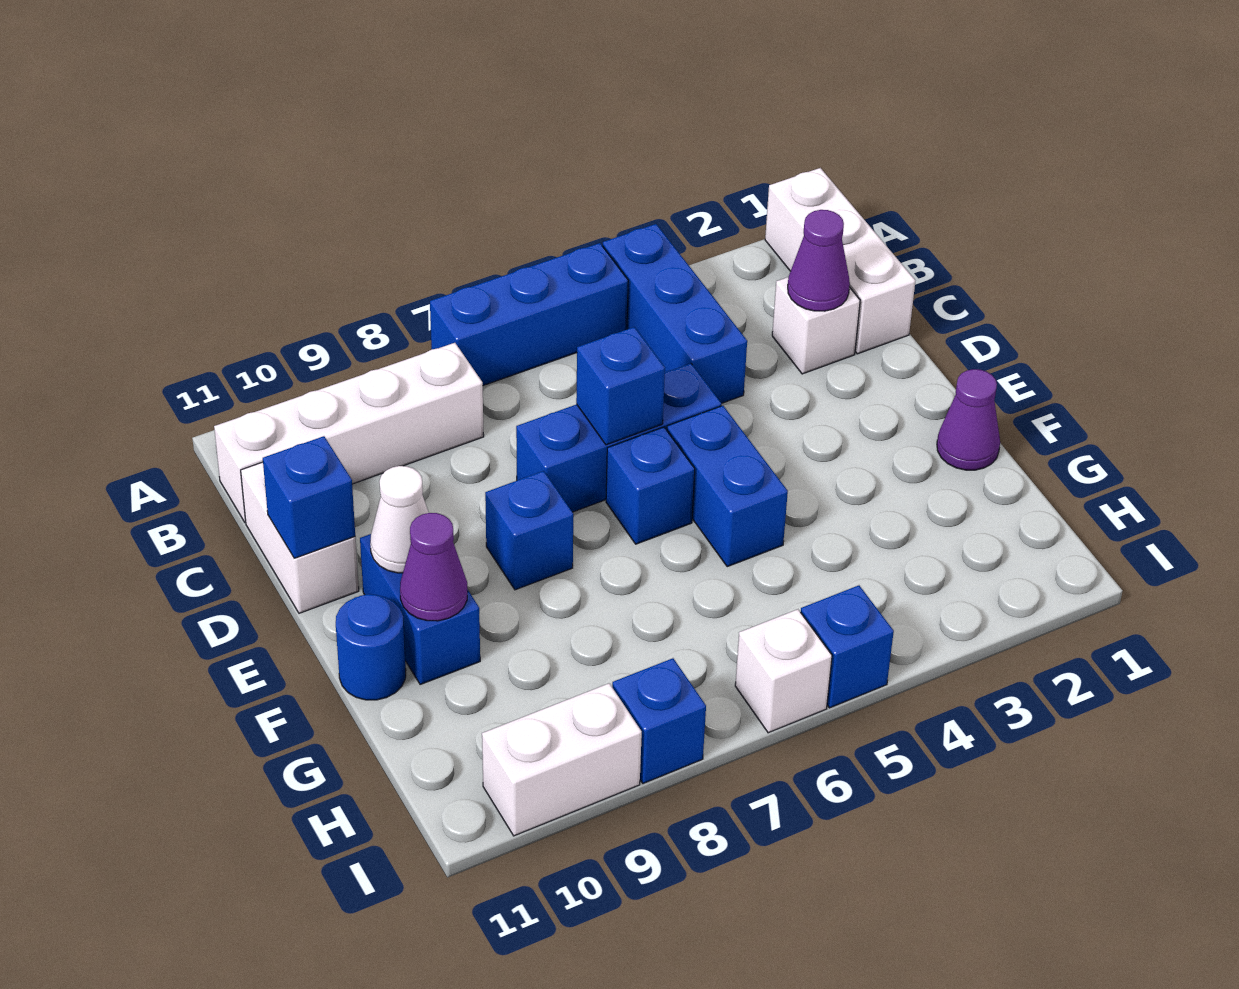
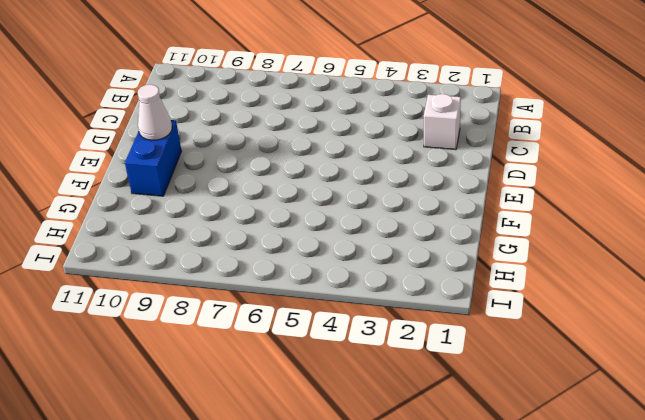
none -> white 1x3 brick [765,168,915,354]
none -> blue 1x3 brick [603,224,747,403]
none -> blue 1x3 brick [430,243,628,386]

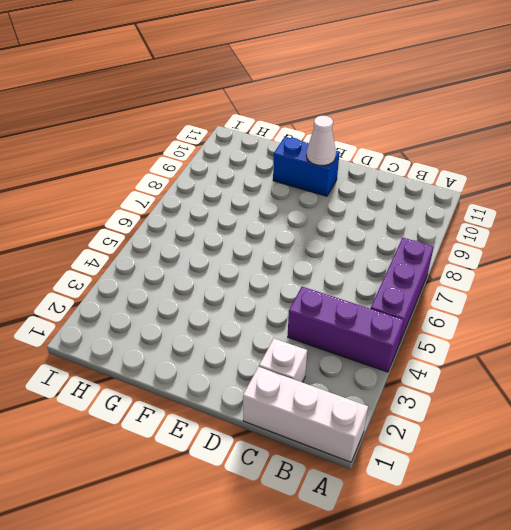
purple 1x3 brick [288,287,404,372] -> blue 1x3 brick [603,224,747,403]
purple 1x3 brick [371,238,434,343] -> blue 1x3 brick [430,243,628,386]
none -> white 1x4 brick [214,343,484,522]
none -> white 1x2 brick [241,462,359,613]
none -> blue 1x3 brick [516,364,722,512]

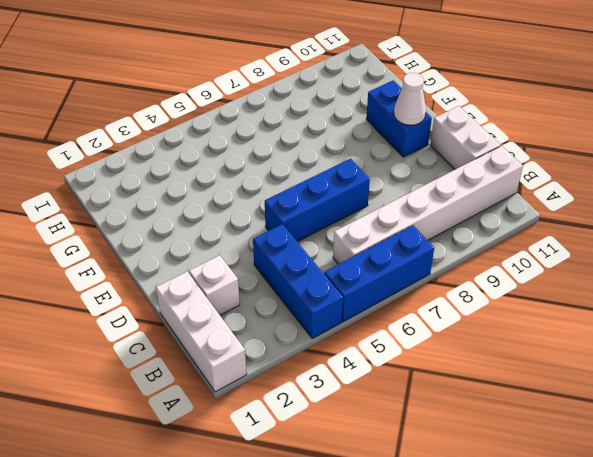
white 1x6 brick [333,146,523,264] -> white 1x4 brick [214,343,484,522]
none -> blue 1x2 brick [667,406,788,567]
none -> blue 1x1 brick [606,427,695,544]
none -> blue 1x1 brick [485,471,573,590]

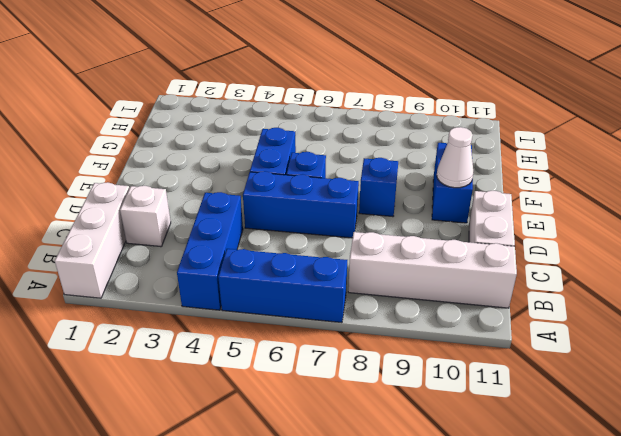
none -> purple 1x1 cone [937,369,1000,470]
none -> blue 1x1 round brick [336,594,406,700]
none -> blue 1x1 brick [801,585,894,708]

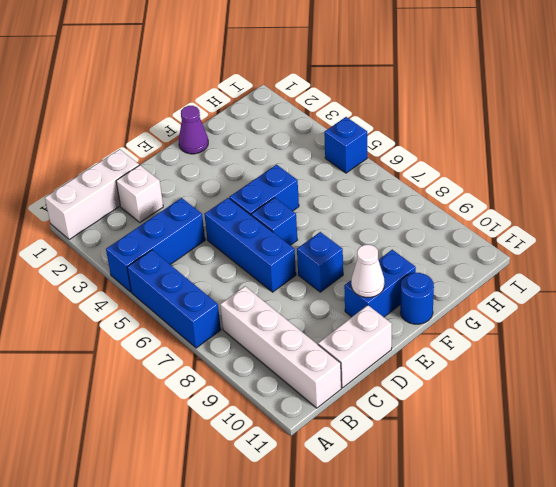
none -> white 1x1 brick [735,609,832,733]
none -> blue 1x1 brick [612,658,706,783]
none -> white 1x2 brick [482,683,642,836]

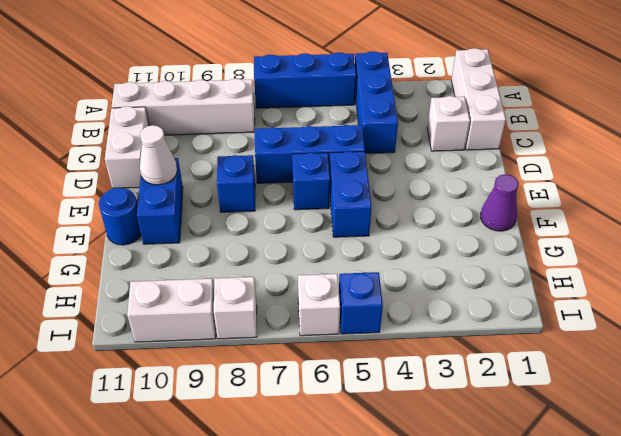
white 1x1 brick [214,277,257,339] -> blue 1x1 brick [612,658,706,783]
none -> purple 1x1 cone [788,210,850,311]
none -> blue 1x1 brick [576,327,665,445]
none -> blue 1x1 brick [263,436,355,558]

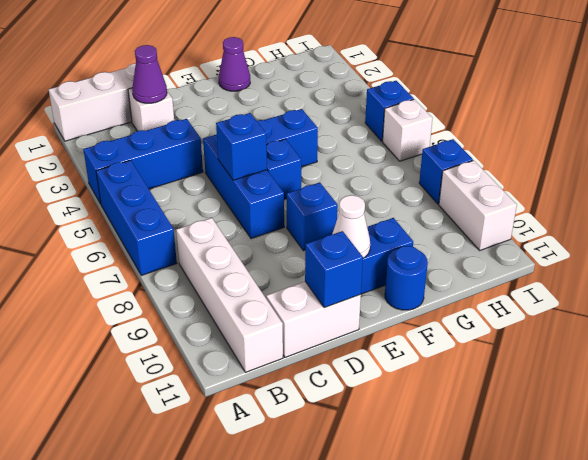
none -> purple 1x1 cone [400,513,468,621]

